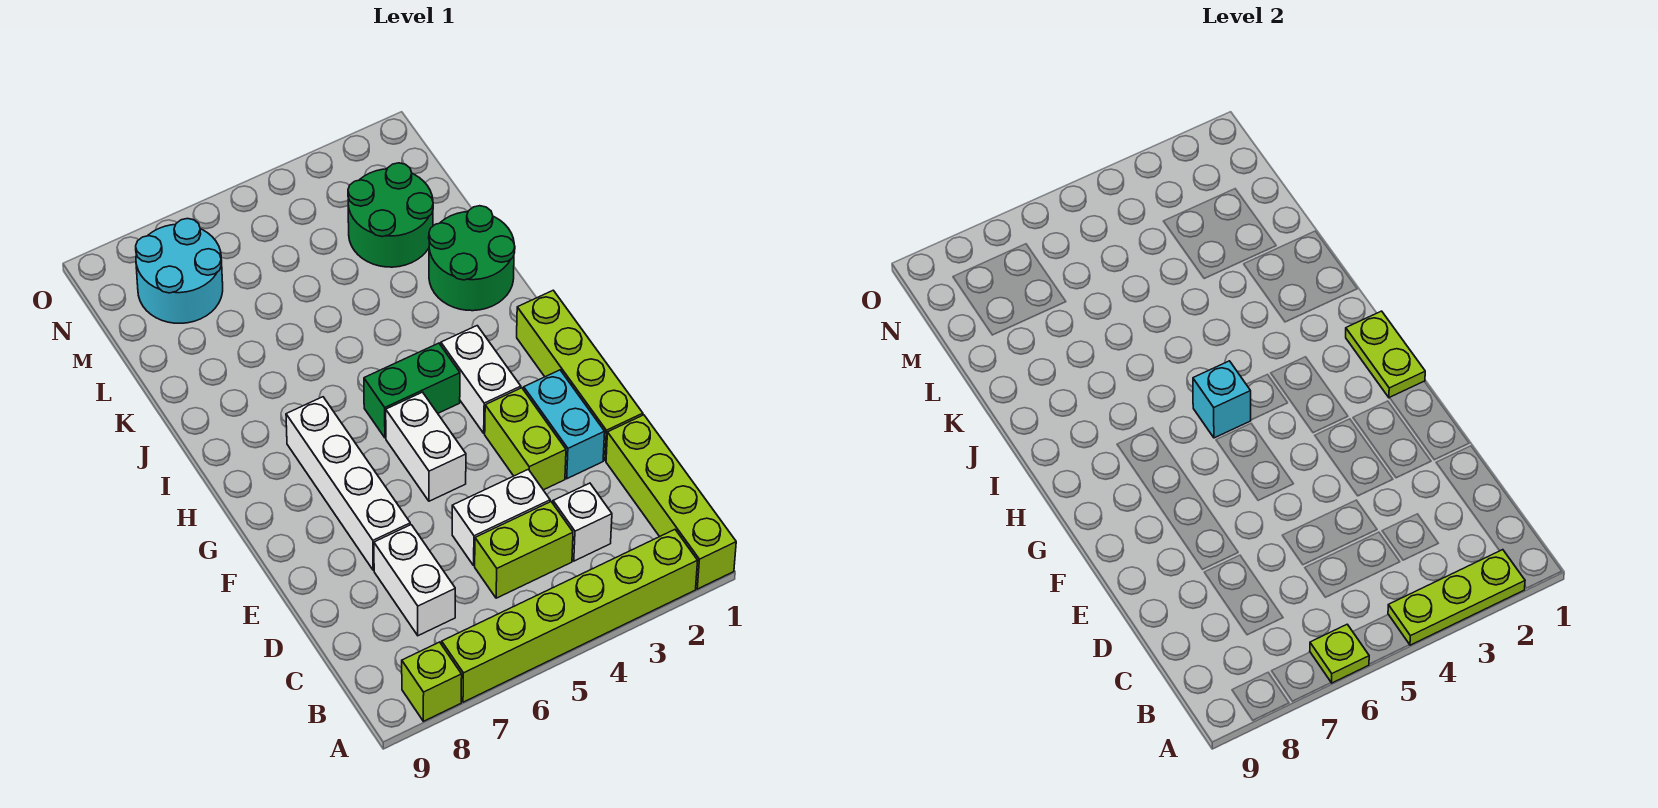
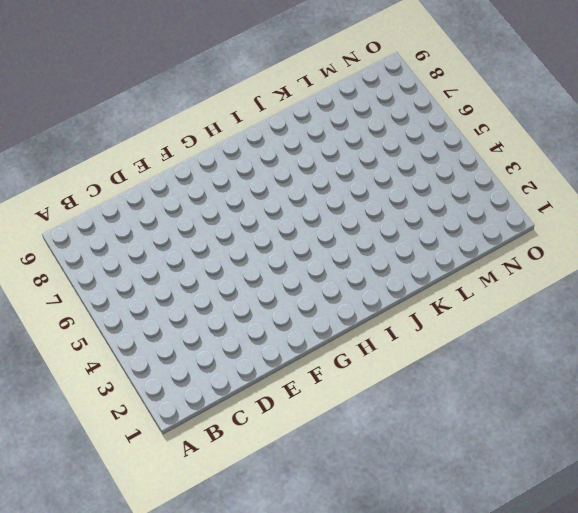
none -> lime 1x4 brick [606,415,736,589]
none -> lime 1x6 brick [442,530,698,702]
none -> lime 1x1 brick [402,642,462,721]

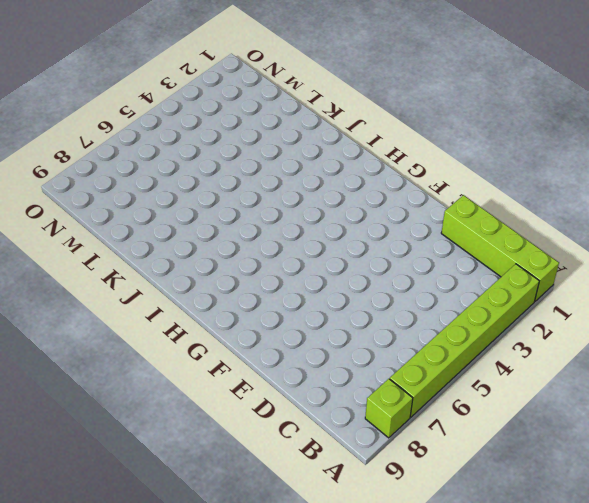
none -> white 1x1 brick [553,483,612,561]
none -> lime 1x2 brick [475,502,573,598]
none -> white 1x2 brick [374,525,455,636]

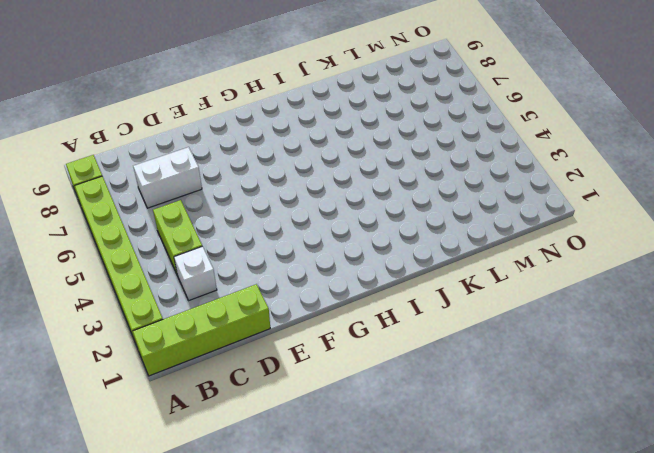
none -> white 1x2 brick [452,469,550,565]
none -> lime 1x4 brick [517,290,643,461]
none -> cyan 1x2 brick [524,370,605,479]

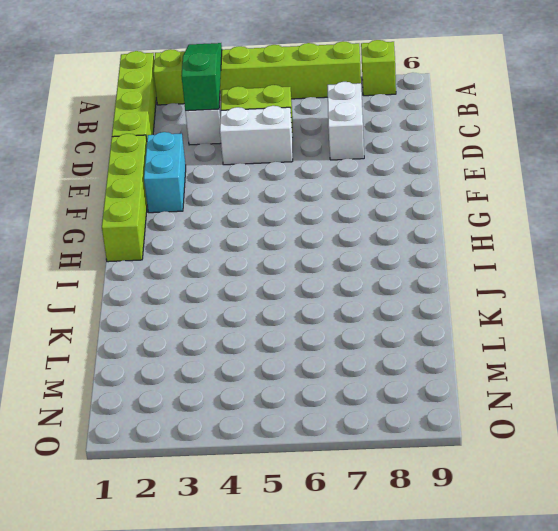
green 1x3 slope [181,43,222,111] -> lime 1x3 plate [1388,550,1525,645]
none -> lime 1x2 brick [485,388,566,490]
none -> white 1x4 brick [286,397,410,570]
none -> white 1x2 brick [386,392,466,501]

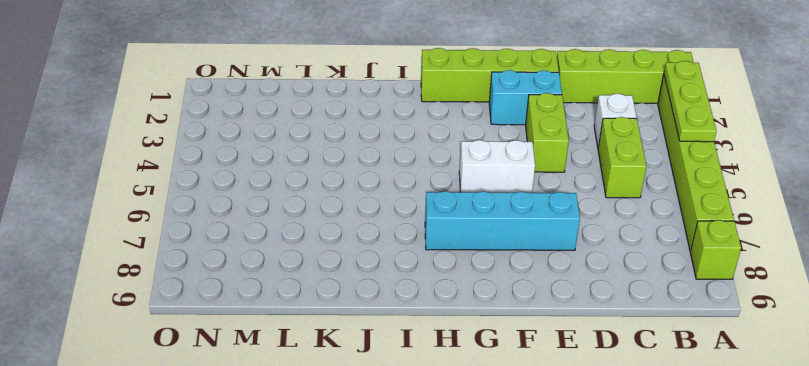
lime 1x2 brick [526,93,569,172] -> lime 1x2 brick turned to [485,388,566,490]
cyan 1x4 brick [425,191,580,250] -> white 1x4 brick [286,397,410,570]
none -> white 1x2 brick [374,525,455,636]
none -> white 1x2 brick [452,469,550,565]
none -> white 1x2 brick [441,326,521,433]

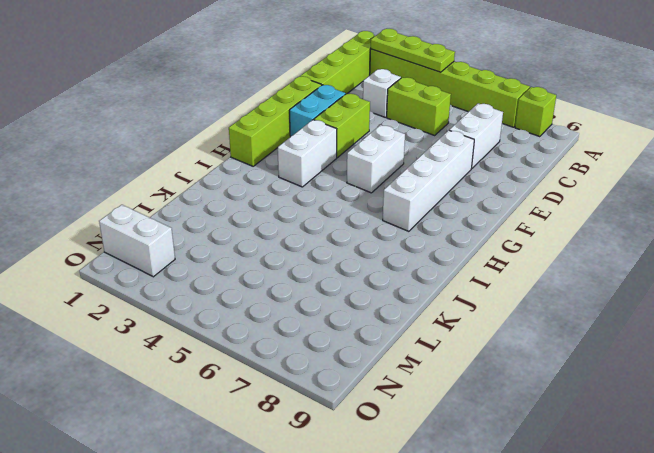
white 1x2 brick [99,205,175,277] -> white 1x2 brick moved to [452,469,550,565]
none -> green 1x2 brick [364,343,460,438]
none -> green 2x2 round brick [429,206,515,311]
none -> green 2x2 round brick [348,163,433,267]

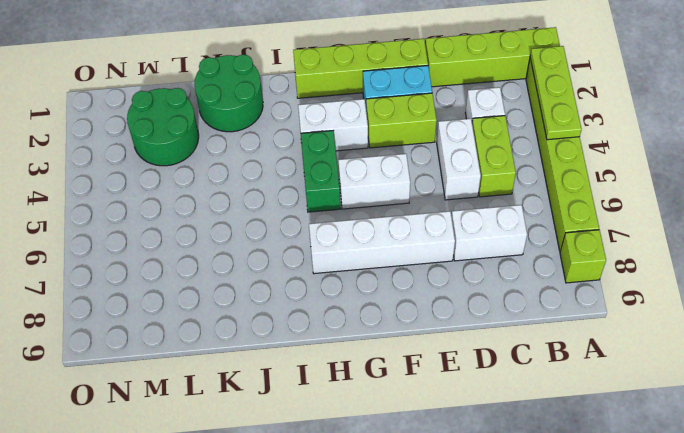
none -> cyan 2x2 round brick [136,219,223,323]
none -> lime 1x1 plate [1310,624,1369,683]
none -> lime 1x2 plate [1346,311,1425,398]

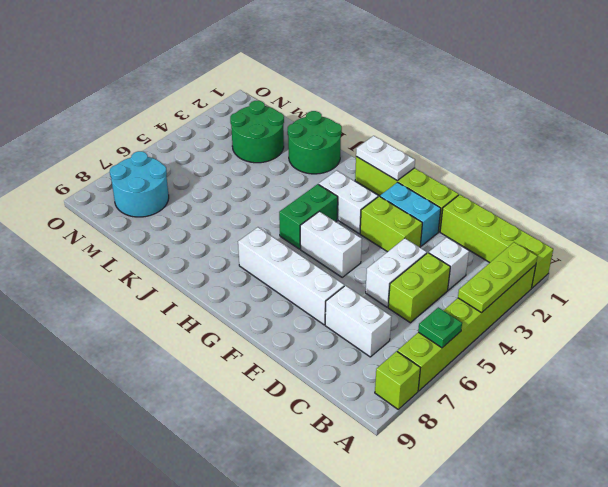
green 1x1 plate [418,307,462,348] -> lime 1x1 plate [1310,624,1369,683]
white 1x2 plate [356,136,415,180] -> lime 1x2 plate [1346,311,1425,398]
none -> cyan 1x1 brick [1193,361,1251,438]

